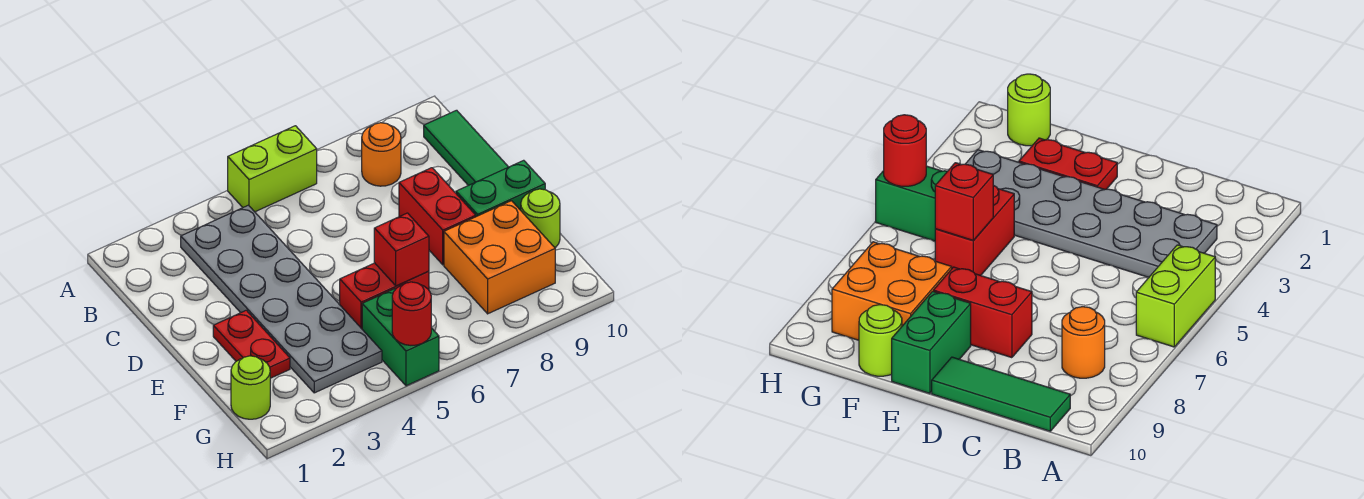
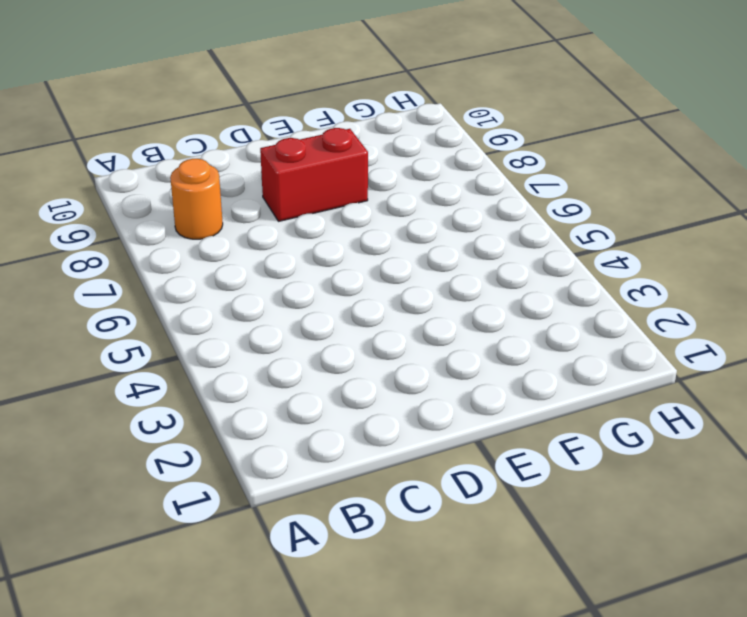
none -> lime 1x2 brick [228,126,317,212]
none -> grey 2x6 plate [181,205,382,393]
none -> green 1x3 tile [424,110,508,186]

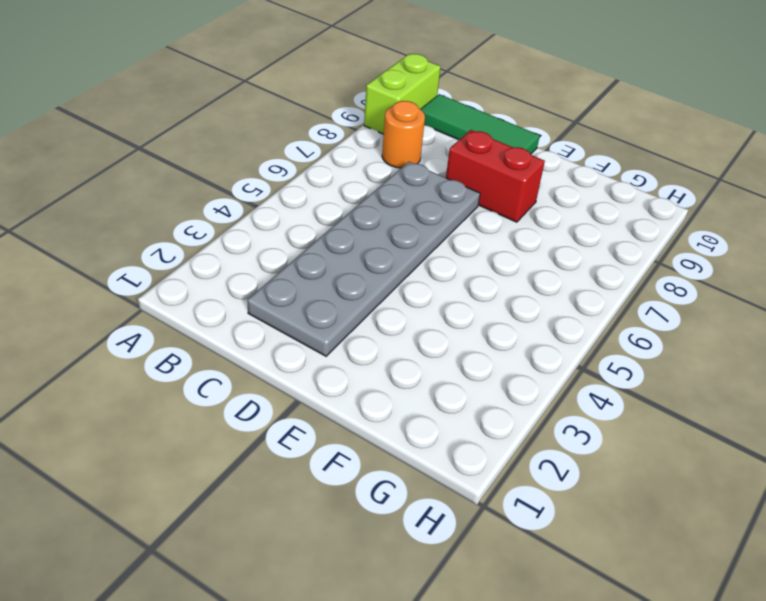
lime 1x2 brick [364,54,441,134] -> lime 1x2 brick moved to [228,126,317,212]
grey 2x6 plate [247,162,480,356] -> grey 2x6 plate turned to [181,205,382,393]
none -> red 1x2 plate [213,310,290,378]
none -> green 1x2 brick [456,160,545,217]
none -> red 1x2 brick [340,263,429,329]

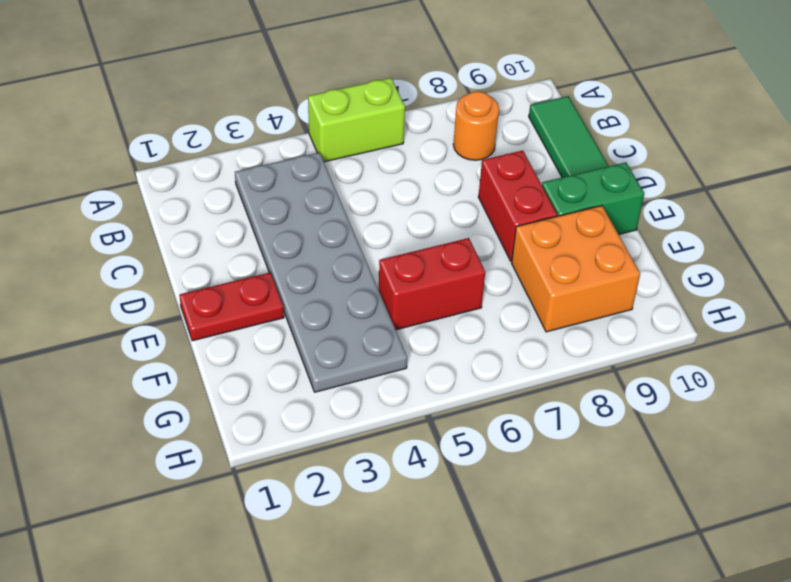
red 1x2 plate [179,273,284,341] -> red 1x2 plate turned to [213,310,290,378]
none -> lime 1x1 round brick [521,189,560,248]
none -> lime 1x1 round brick [231,356,270,419]
none -> green 1x2 brick [362,289,439,386]

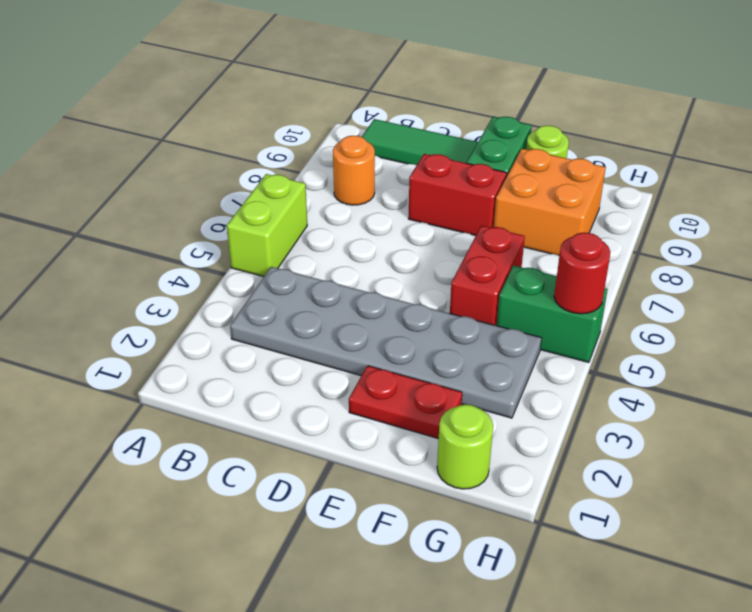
none -> red 1x1 brick [374,213,429,286]

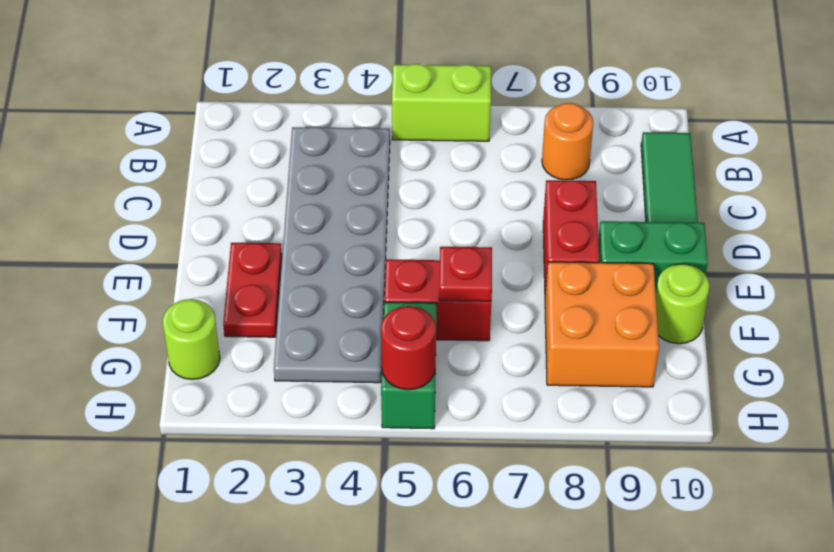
red 1x1 plate [439,247,492,301] -> red 1x1 brick [374,213,429,286]

